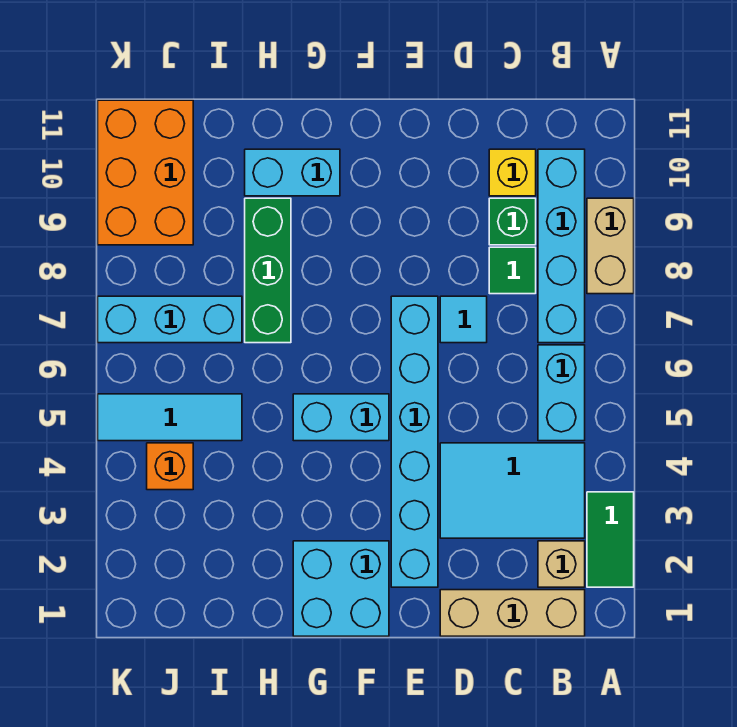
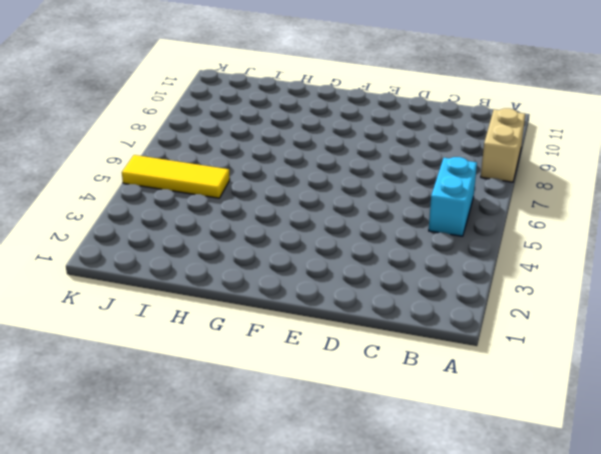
yellow 1x3 tile [122,155,230,198] -> cyan 1x3 tile [98,394,242,441]
none -> green 1x2 tile [587,492,634,587]
none -> tan 1x3 brick [440,590,585,636]
none -> tan 1x1 brick [538,541,585,587]

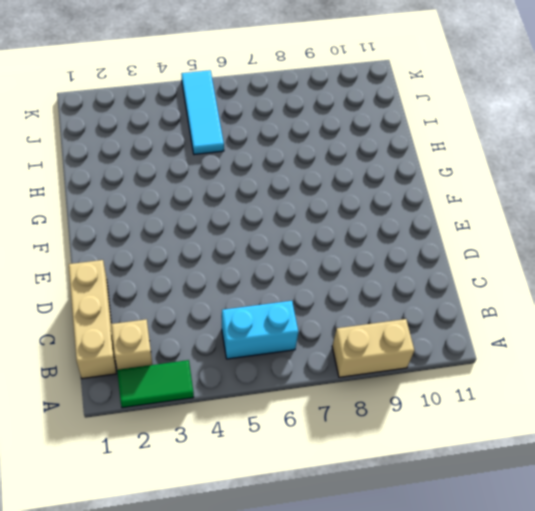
none -> cyan 2x3 tile [440,443,585,538]
none -> cyan 1x4 brick [538,149,585,343]
none -> green 1x1 tile [489,247,536,294]

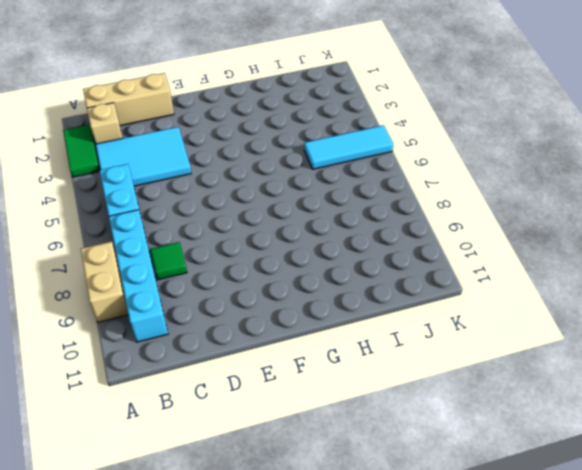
none -> green 1x1 brick [489,198,536,245]
none -> yellow 1x1 brick [489,149,536,196]
none -> cyan 1x1 tile [440,296,487,343]

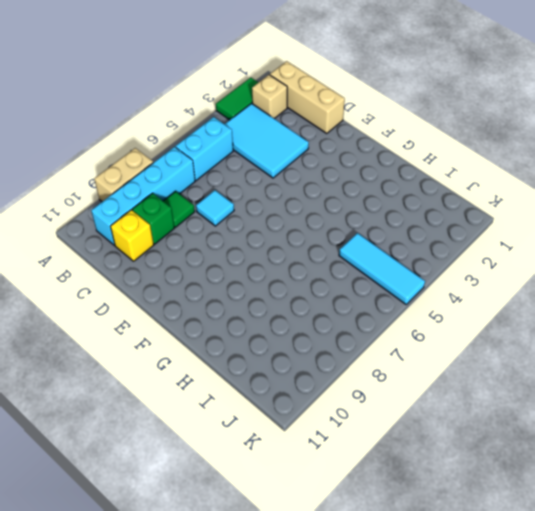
none -> cyan 1x6 brick [391,296,438,587]
none -> cyan 2x2 brick [293,541,389,636]
none -> cyan 1x2 brick [293,394,389,441]

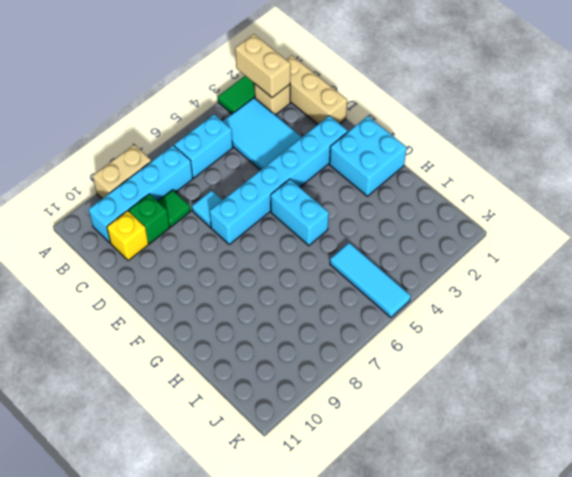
tan 1x2 brick [235,34,291,98] -> none
none -> cyan 1x2 brick [245,149,340,196]
none -> green 1x3 brick [245,198,291,343]
none -> cyan 1x3 brick [98,296,242,343]

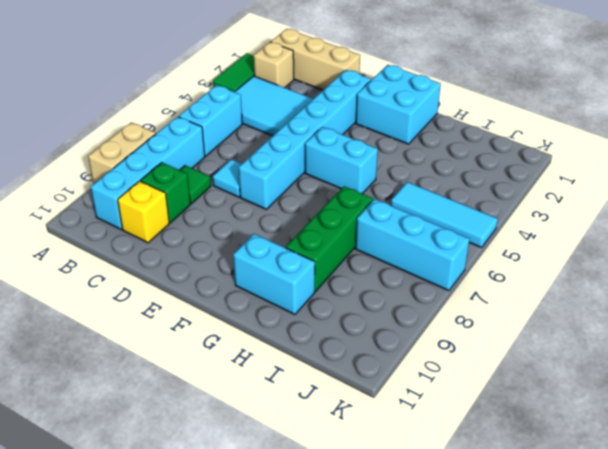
none -> orange 1x1 brick [147,443,193,490]
none -> orange 2x3 brick [98,100,193,245]

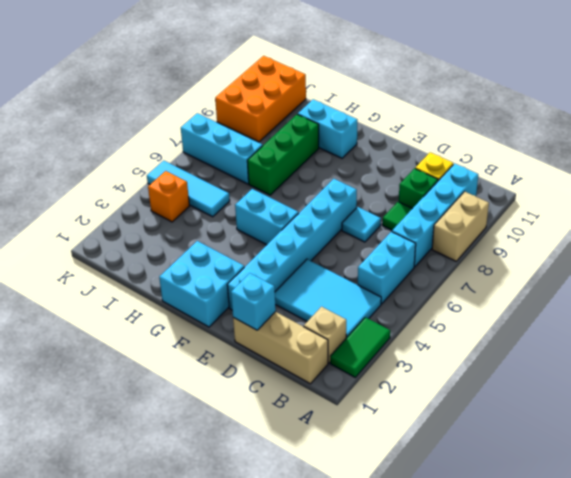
cyan 1x1 brick [231,273,276,330] -> none

